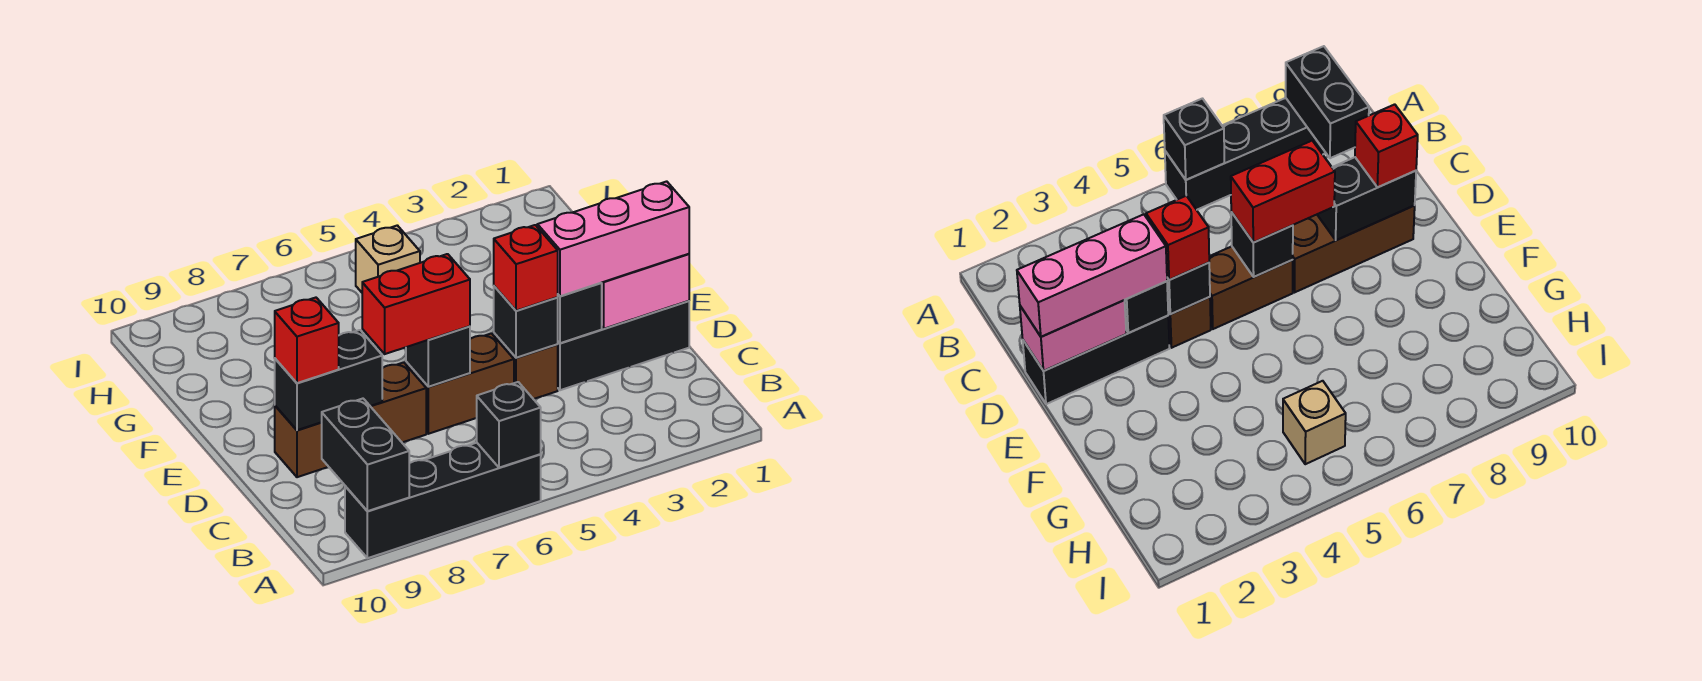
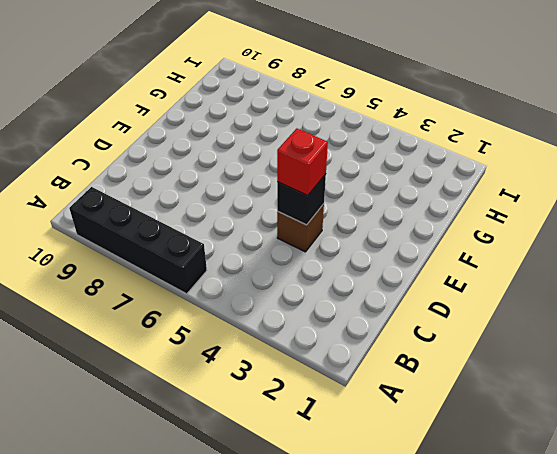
none -> black 1x3 brick [557,301,689,390]
none -> brown 1x2 brick [406,333,514,434]
none -> brown 1x3 brick [275,362,426,477]

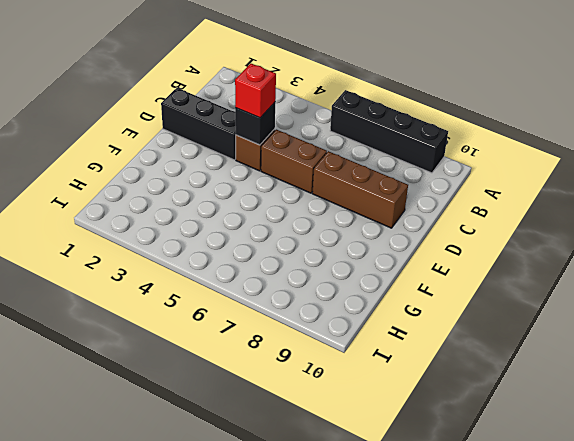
none -> tan 1x1 brick [356,225,420,292]
none -> black 1x1 brick [476,382,541,468]
none -> black 1x2 brick [321,399,409,511]

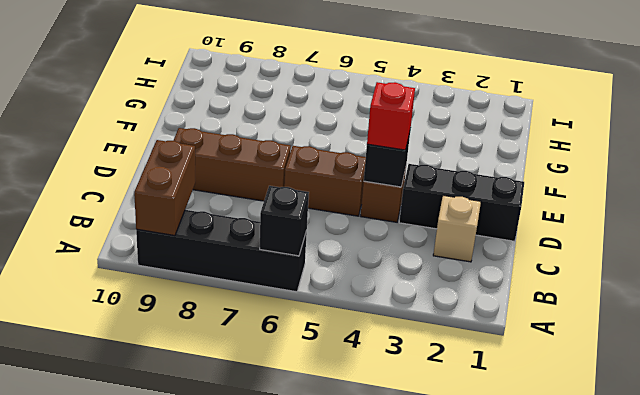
brown 1x2 brick [134,140,195,236] -> black 1x2 brick [321,399,409,511]
tan 1x1 brick [433,195,481,262] -> tan 1x1 brick moved to [356,225,420,292]
none -> pink 1x2 brick [602,254,689,329]
none -> black 1x1 brick [557,283,602,343]
none -> black 1x1 brick [406,326,470,387]

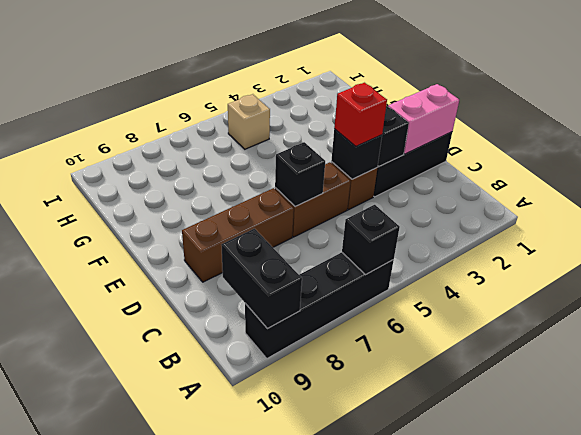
none -> black 1x2 brick [275,330,382,430]
none -> pink 1x3 brick [537,181,689,296]
none -> red 1x2 brick [362,254,470,354]

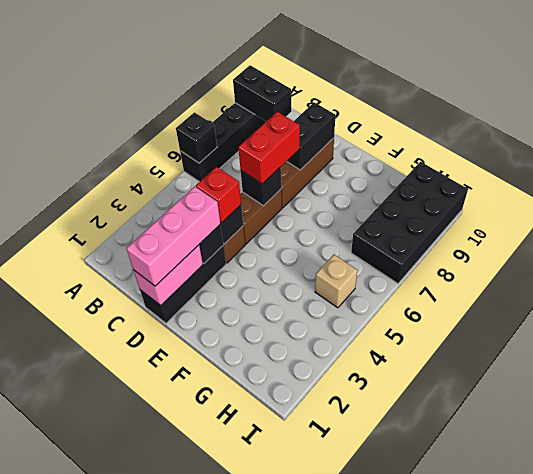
black 2x4 brick [351,162,468,284] -> none
none -> red 1x1 brick [275,298,339,383]

